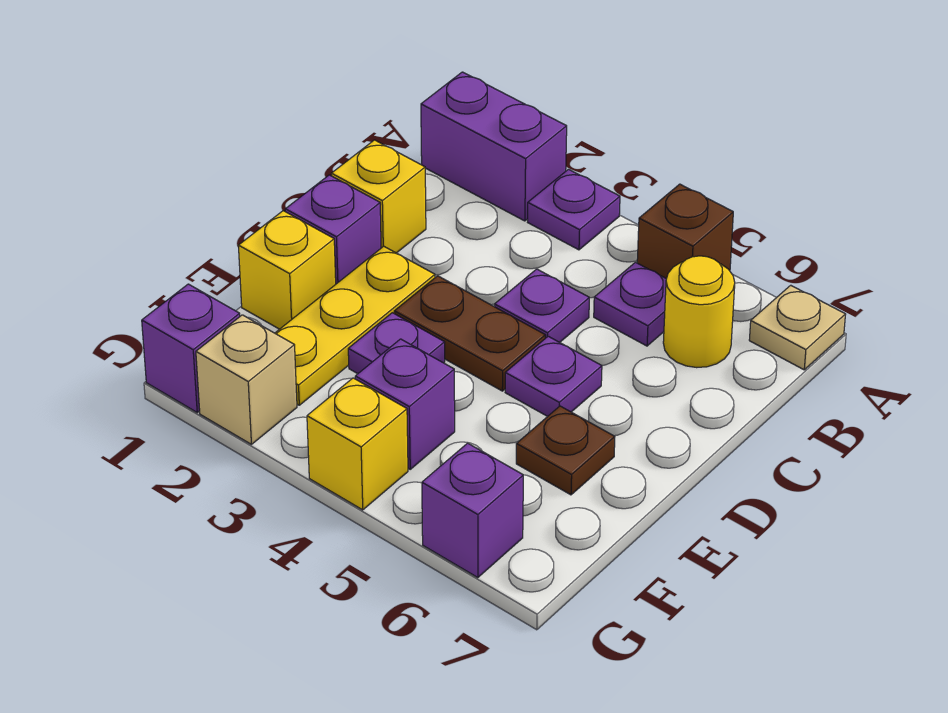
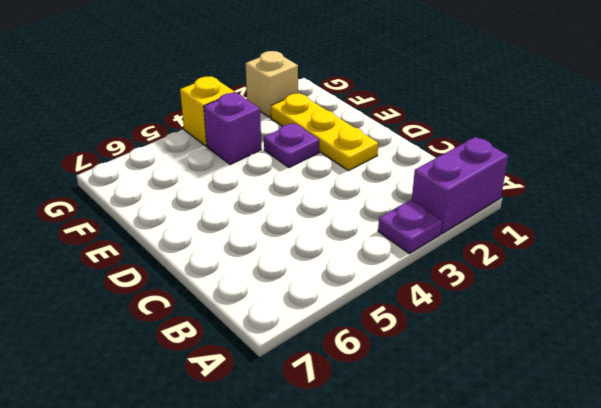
none -> brown 1x1 brick [637,184,733,279]
none -> tan 1x1 plate [749,285,846,370]
none -> purple 1x1 plate [594,262,666,346]

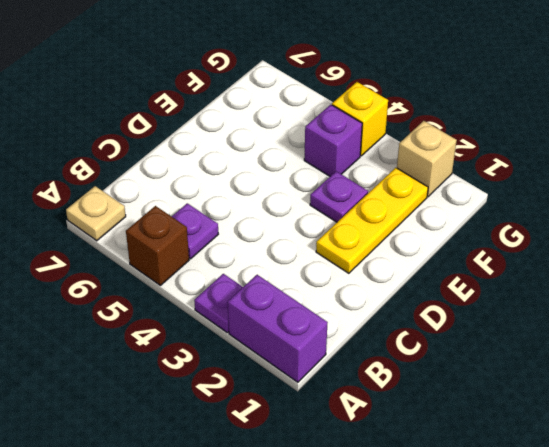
none -> yellow 1x1 round brick [663,256,735,368]
none -> yellow 1x1 brick [331,140,426,253]
none -> purple 1x1 plate [495,269,589,342]

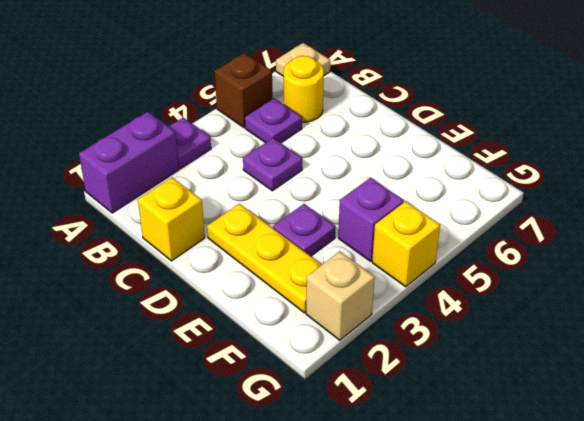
none -> purple 1x1 brick [285,175,381,284]
none -> brown 1x2 plate [394,276,545,391]
none -> purple 1x1 plate [505,336,602,416]

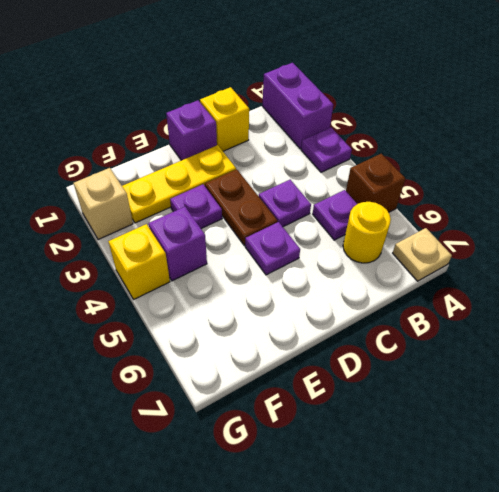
none -> yellow 1x1 brick [238,211,336,329]
none -> brown 1x1 plate [516,406,615,495]
none -> purple 1x1 brick [142,284,240,412]

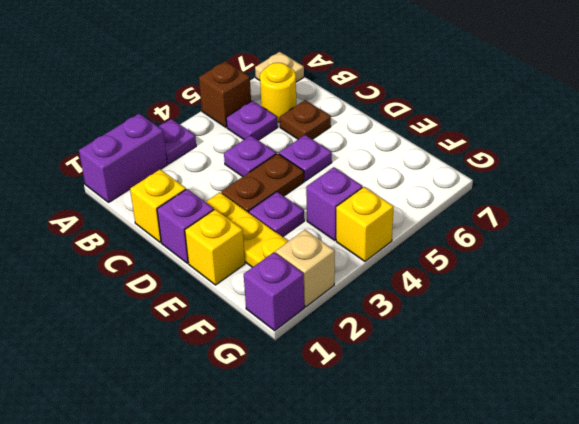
brown 1x1 plate [280,100,331,139] -> brown 1x1 plate moved to [516,406,615,495]
none -> purple 1x1 brick [422,443,523,578]

